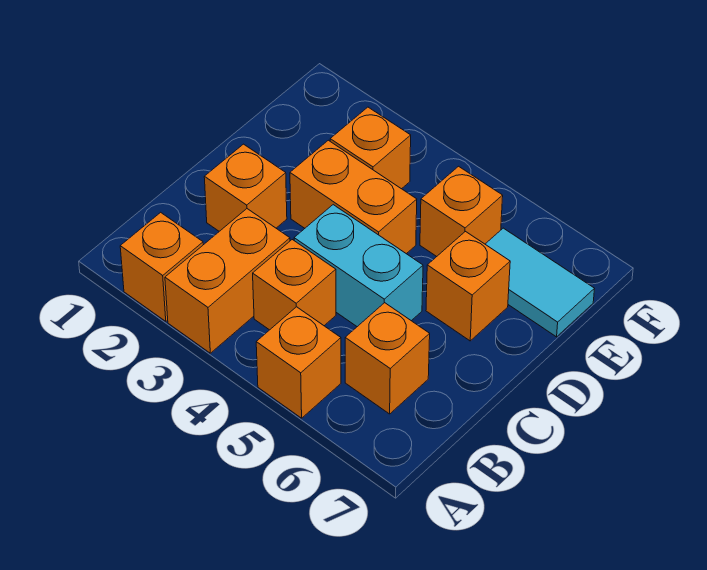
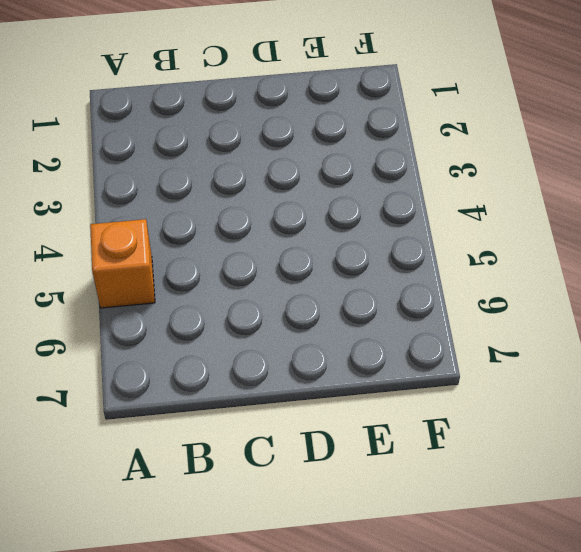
none -> orange 1x1 brick [120,212,203,321]
none -> orange 1x2 brick [165,209,290,353]
none -> orange 1x1 brick [253,240,336,330]

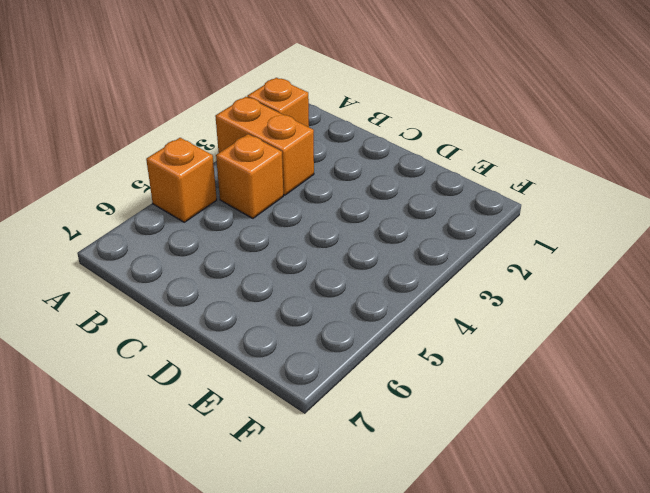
none -> orange 1x1 brick [345,303,430,414]
none -> orange 1x1 brick [204,144,287,231]
none -> cyan 1x2 brick [294,205,423,327]

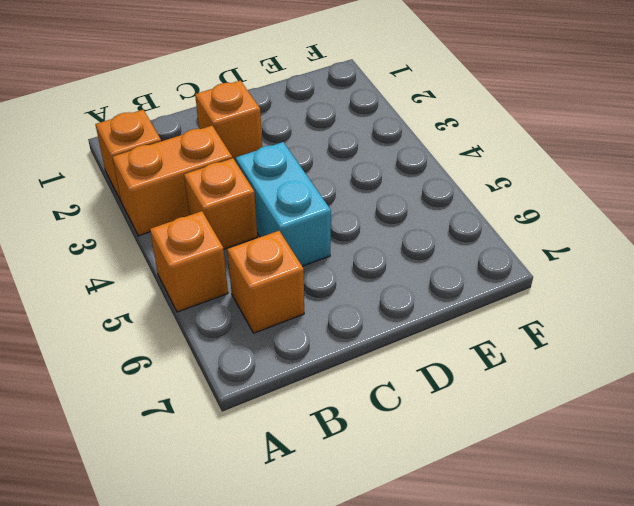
none -> orange 1x2 brick [290,140,417,254]
none -> orange 1x1 brick [426,232,510,341]
none -> orange 1x1 brick [330,107,411,189]

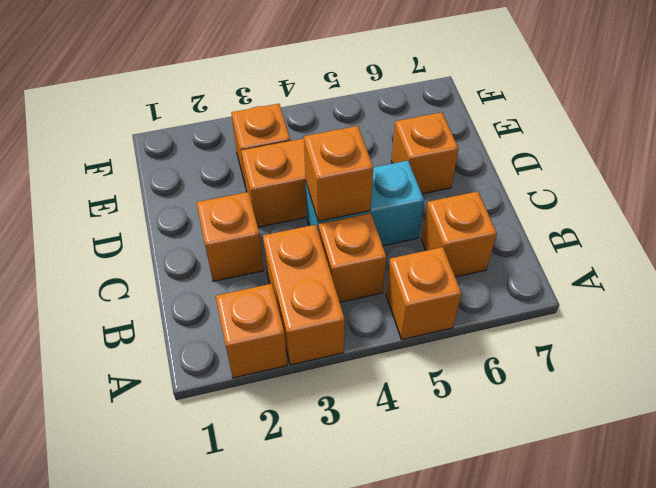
orange 1x1 brick [304,126,373,221] -> orange 1x1 brick moved to [420,166,503,257]
none -> cyan 1x2 tile [485,228,594,337]

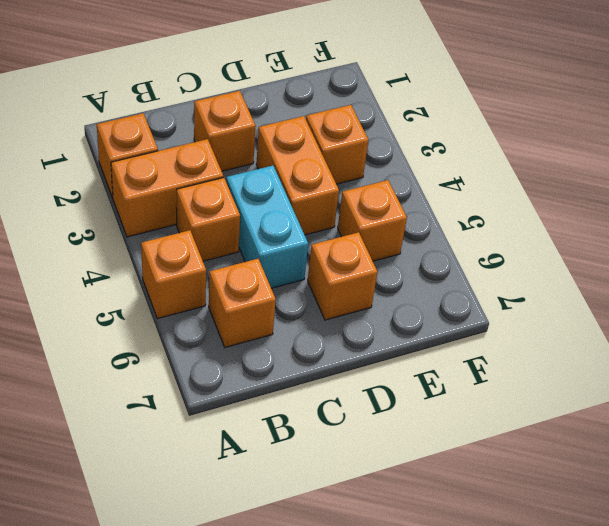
none -> cyan 1x2 tile [485,228,594,337]

